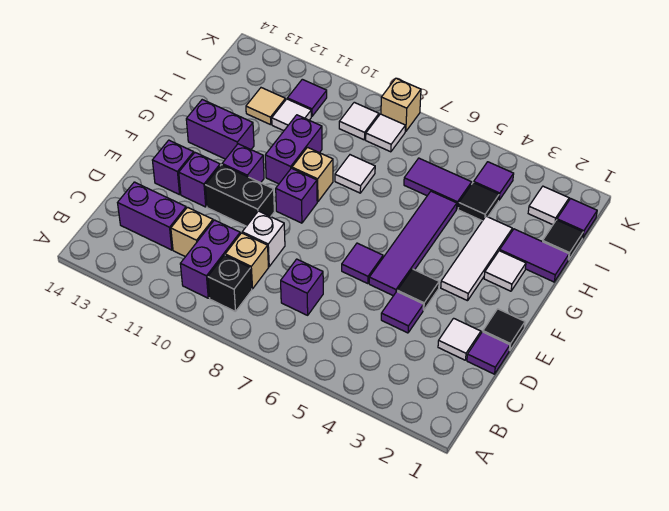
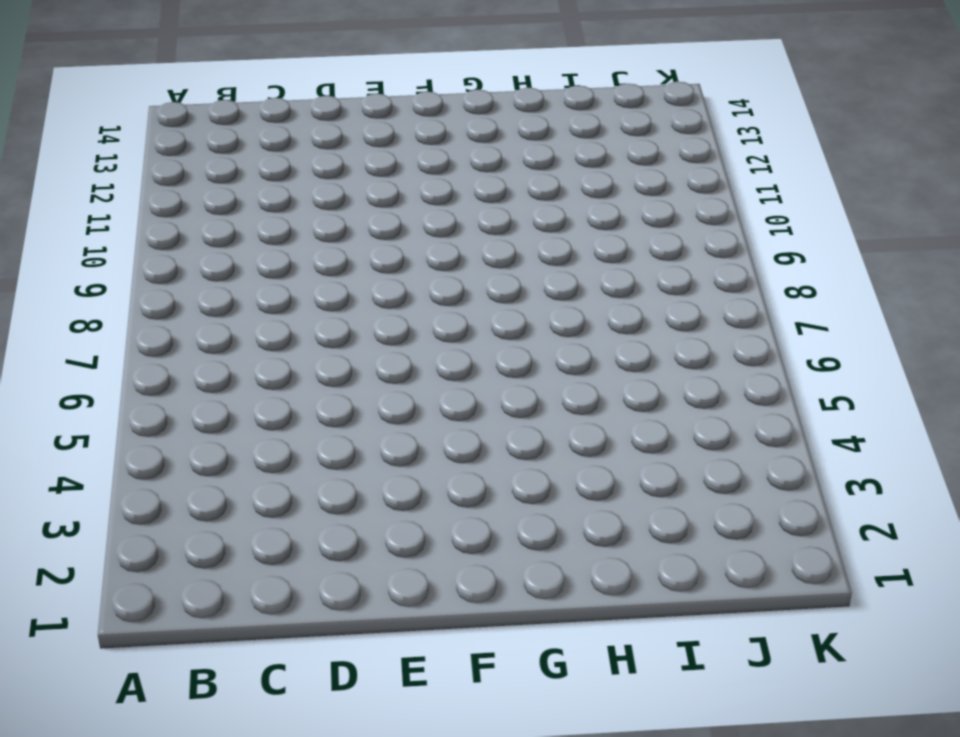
none -> black 1x1 brick [208,255,252,312]
none -> purple 1x2 brick [180,220,240,298]
none -> purple 1x1 brick [281,259,323,315]
none -> tan 1x1 brick [225,233,268,289]

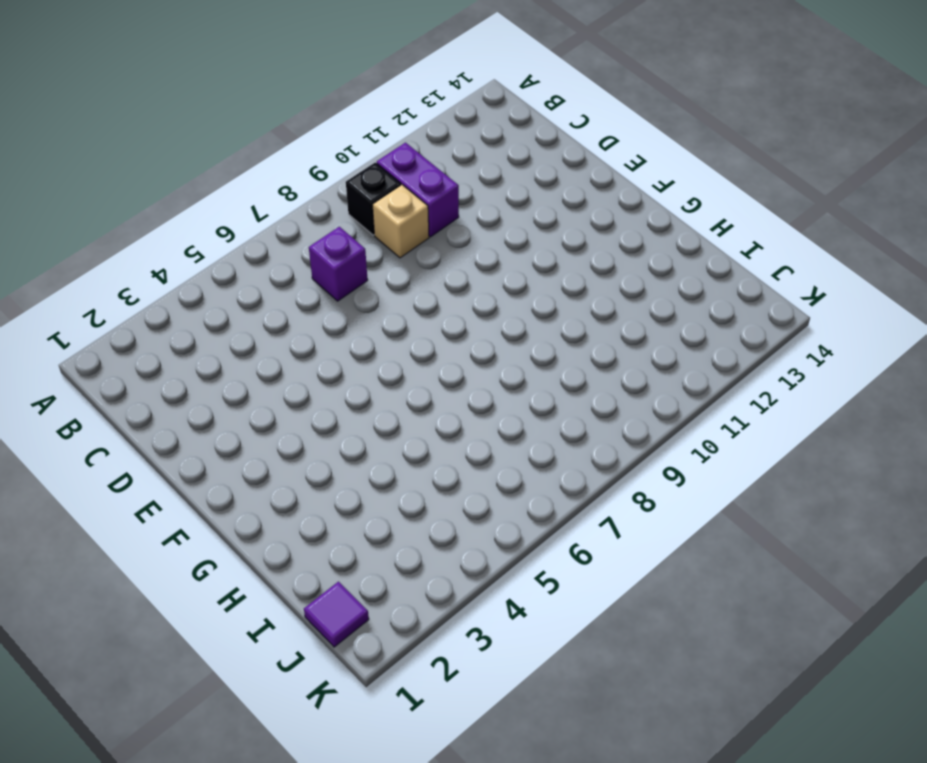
none -> tan 1x1 brick [171,207,213,257]
none -> purple 1x2 brick [118,182,186,250]
none -> purple 1x1 tile [467,332,510,374]
none -> white 1x1 tile [438,318,481,360]

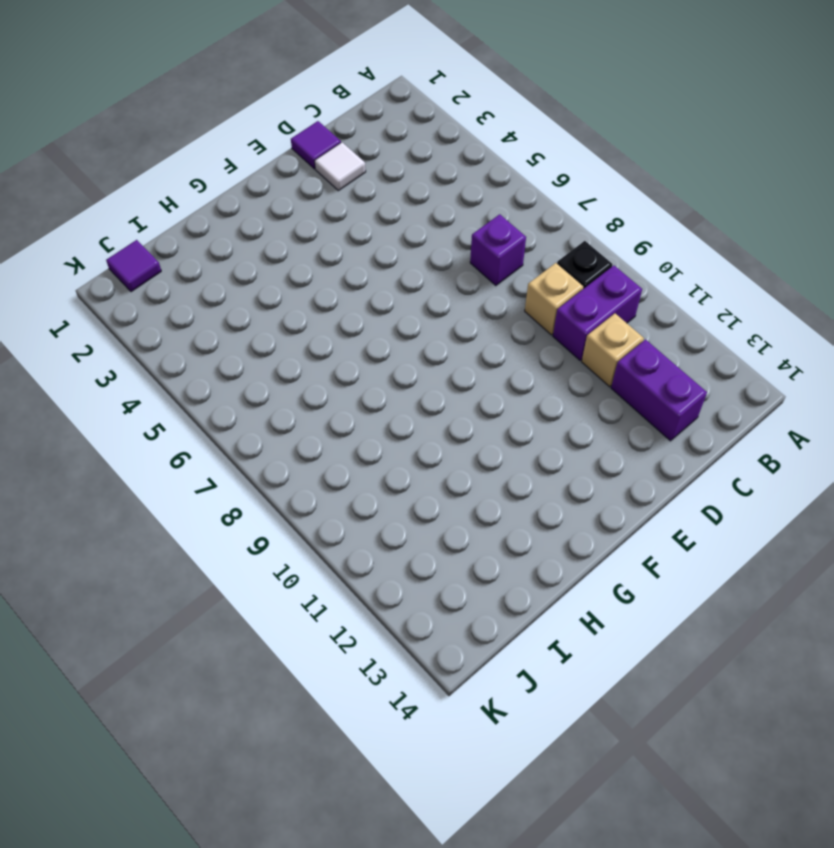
none -> purple 1x1 tile [381,292,424,333]
none -> white 1x1 brick [242,211,285,266]
none -> black 1x1 tile [483,309,525,351]
none -> black 1x1 tile [397,269,439,310]

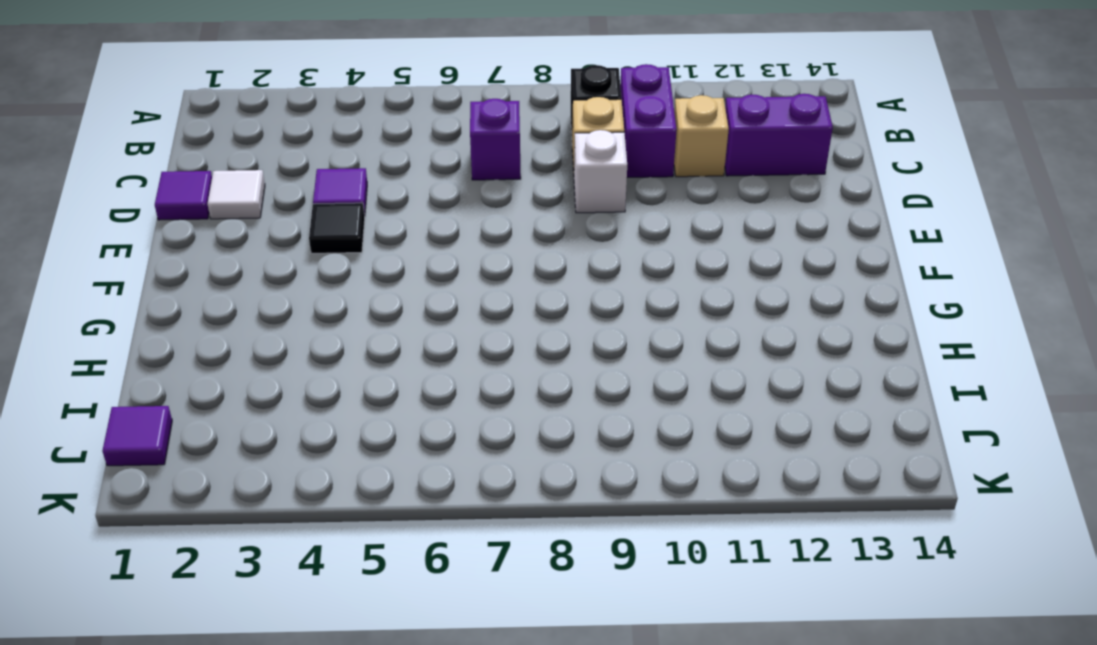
none -> black 1x1 tile [483,309,525,351]
none -> purple 1x4 tile [369,191,457,296]
none -> purple 1x1 tile [342,243,383,284]
none -> black 1x2 brick [205,165,274,226]

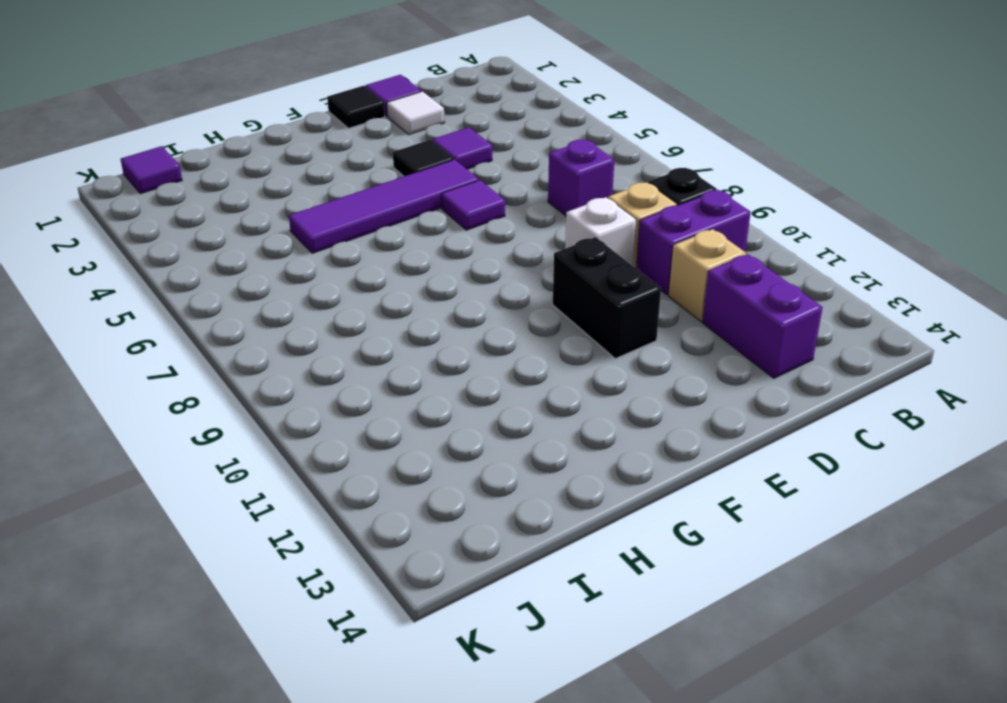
none -> purple 1x1 brick [179,153,220,207]
none -> purple 1x1 brick [152,140,194,195]
none -> white 1x3 tile [441,216,512,301]
none -> purple 1x1 brick [276,168,317,223]

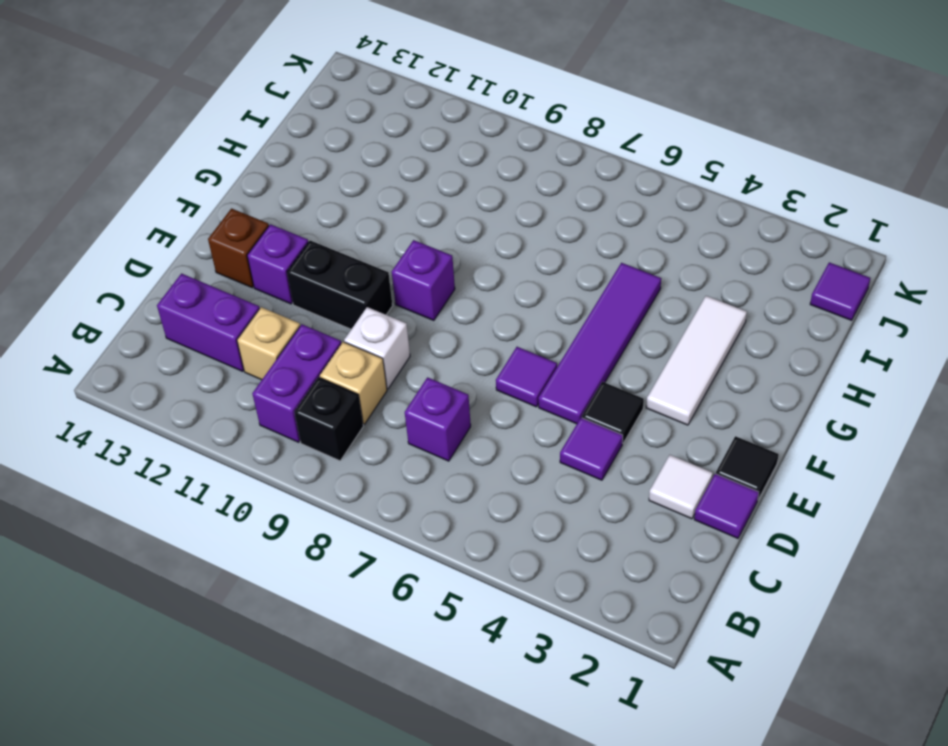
brown 1x1 brick [208,209,269,288] -> purple 1x1 brick [152,140,194,195]
none -> purple 1x1 brick [222,144,264,183]
none -> white 1x1 tile [484,251,526,291]
none -> tan 1x1 brick [292,147,333,202]
none -> purple 1x2 brick [265,115,322,184]

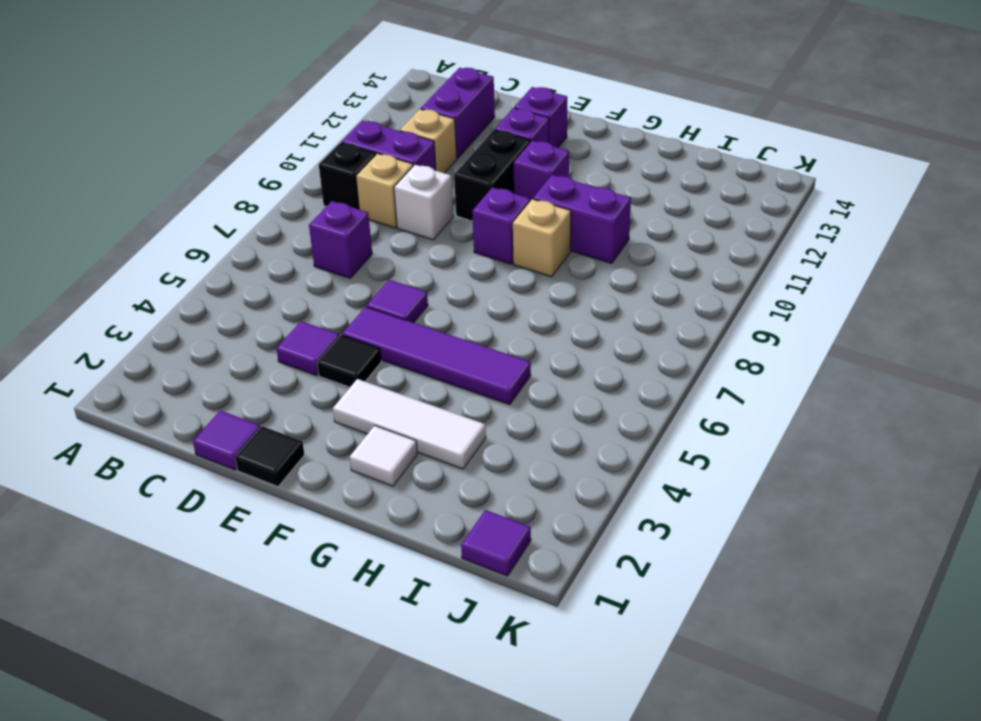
none -> white 1x1 tile [438,318,481,360]
none -> purple 1x2 brick [186,100,254,159]
none -> purple 1x2 tile [500,229,569,282]
none -> white 1x1 tile [335,155,375,193]

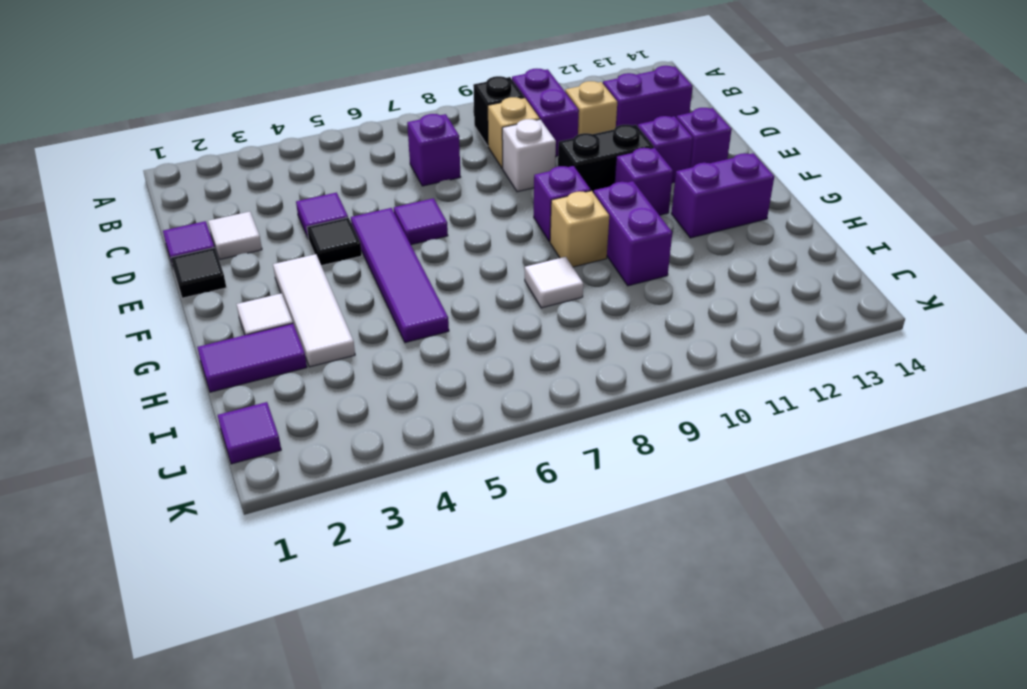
none -> black 1x1 tile [543,220,583,260]
none -> black 1x1 tile [458,182,499,221]
none -> purple 1x2 tile [404,158,472,209]
none -> white 1x1 tile [272,99,311,131]

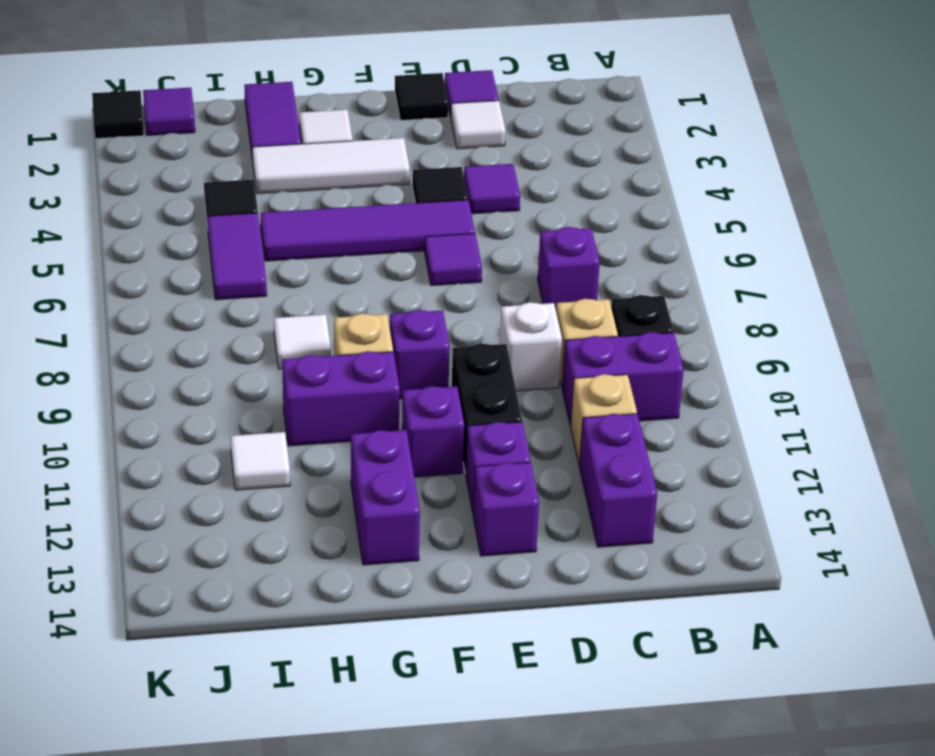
black 1x1 tile [92,90,144,139] -> black 1x1 tile moved to [543,220,583,260]
none -> tan 1x1 tile [246,88,285,125]
none -> white 1x1 tile [528,186,569,225]
none -> purple 1x1 tile [474,162,514,200]
none -> white 1x1 tile [366,114,405,152]

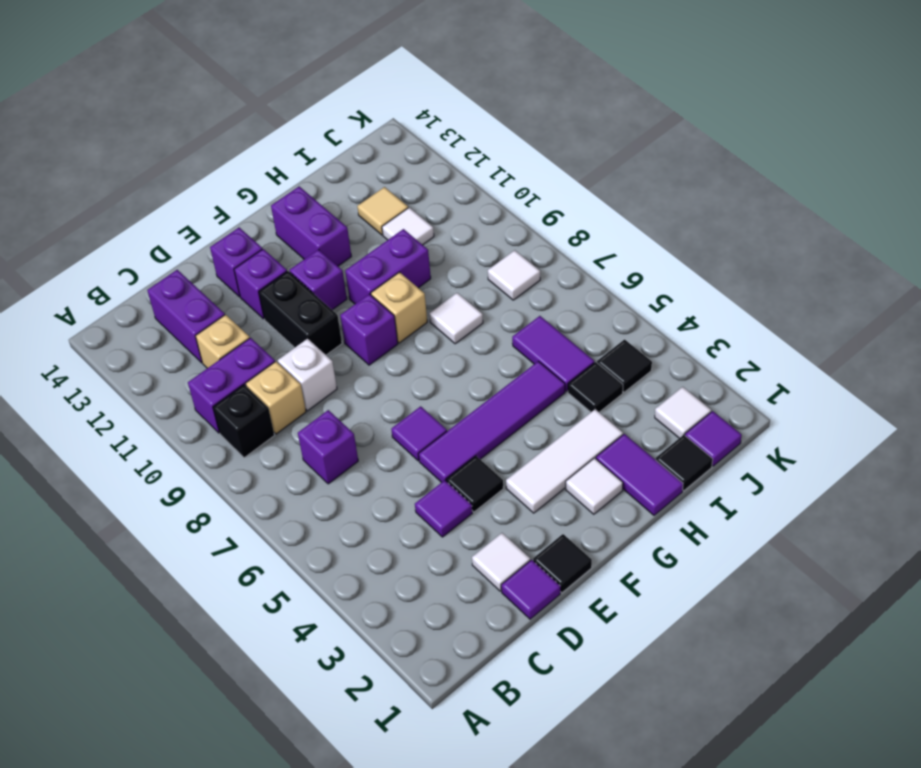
black 1x1 tile [597,340,652,392] -> purple 1x1 tile [474,162,514,200]
none -> white 1x1 tile [339,102,379,140]
none -> purple 1x1 tile [287,79,327,116]
none -> tan 1x1 brick [381,78,421,132]

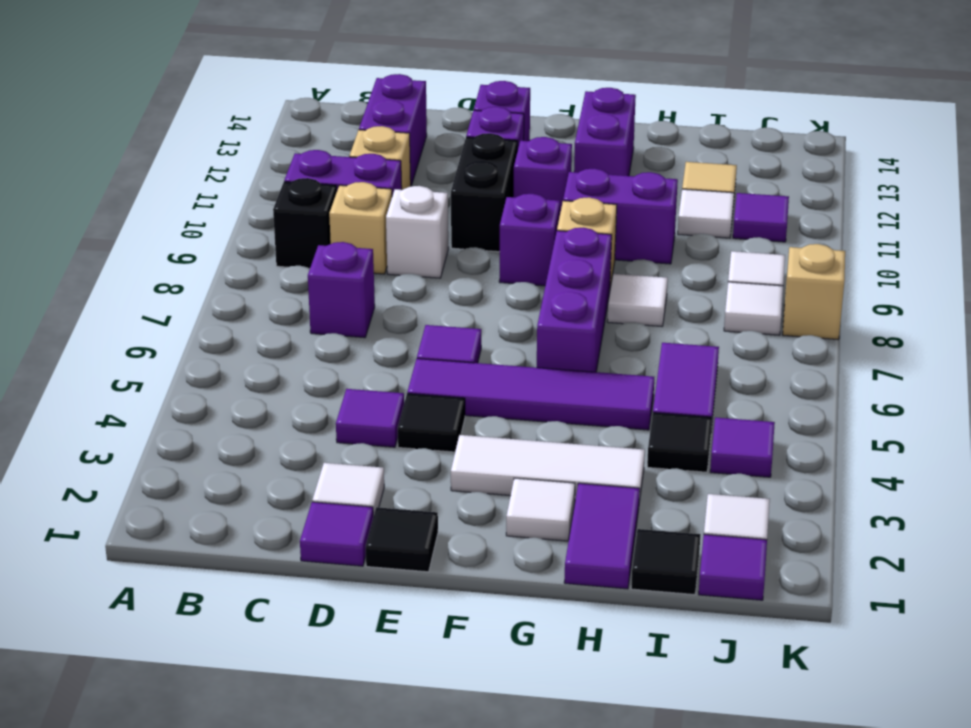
purple 1x3 brick [537,228,612,372] -> none

